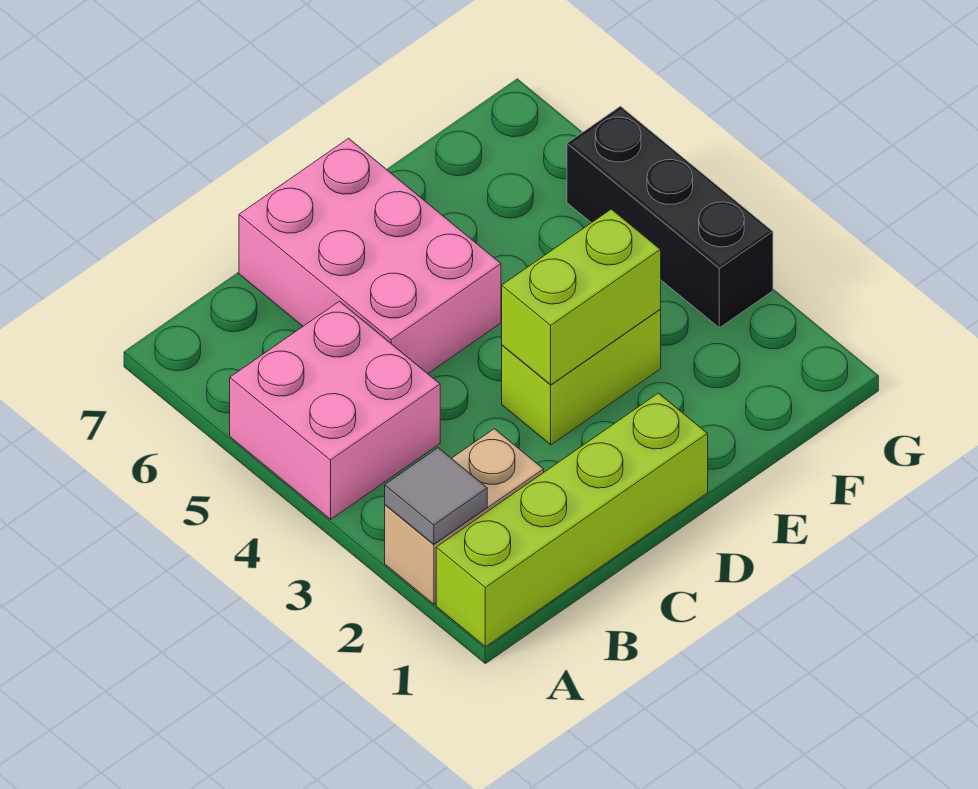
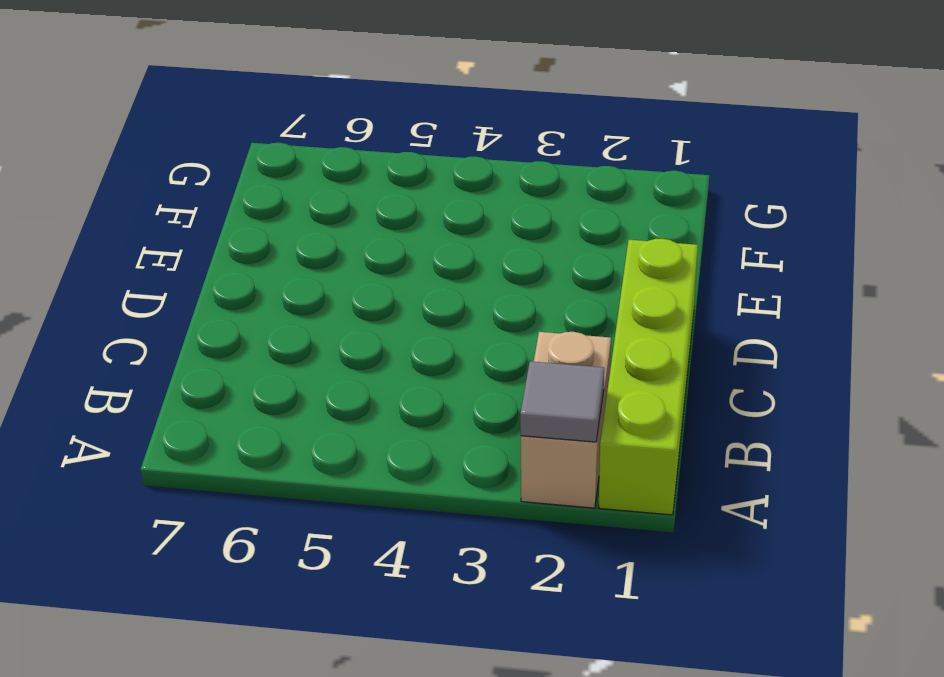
none -> pink 2x2 brick [230,301,440,519]
none -> pink 2x3 brick [239,138,501,374]

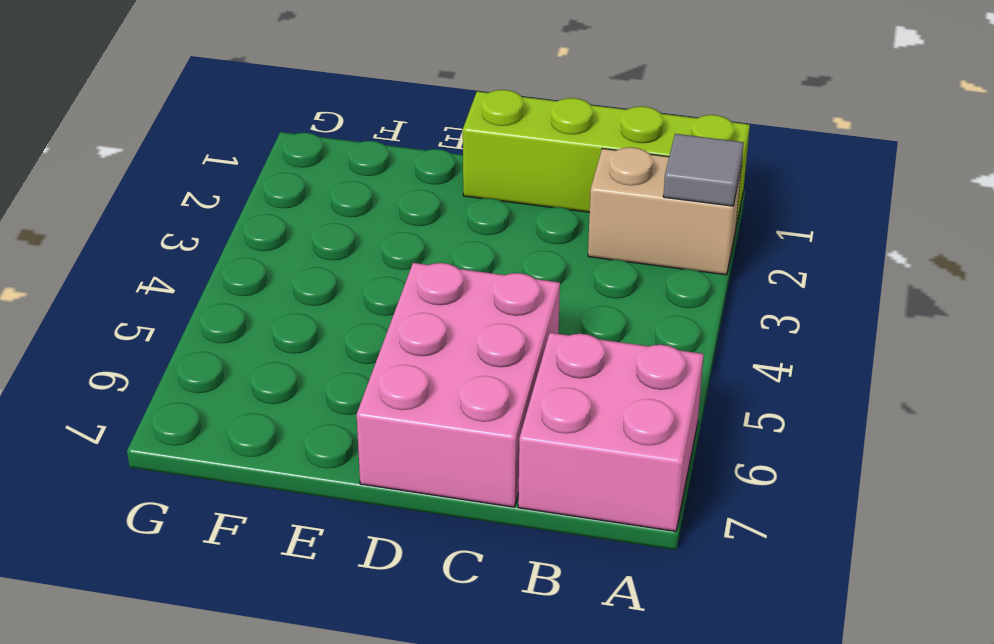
pink 2x2 brick [518,333,704,531] -> pink 2x2 brick moved to [230,301,440,519]
none -> lime 1x2 brick [502,310,661,445]
none -> black 1x3 brick [567,106,773,328]

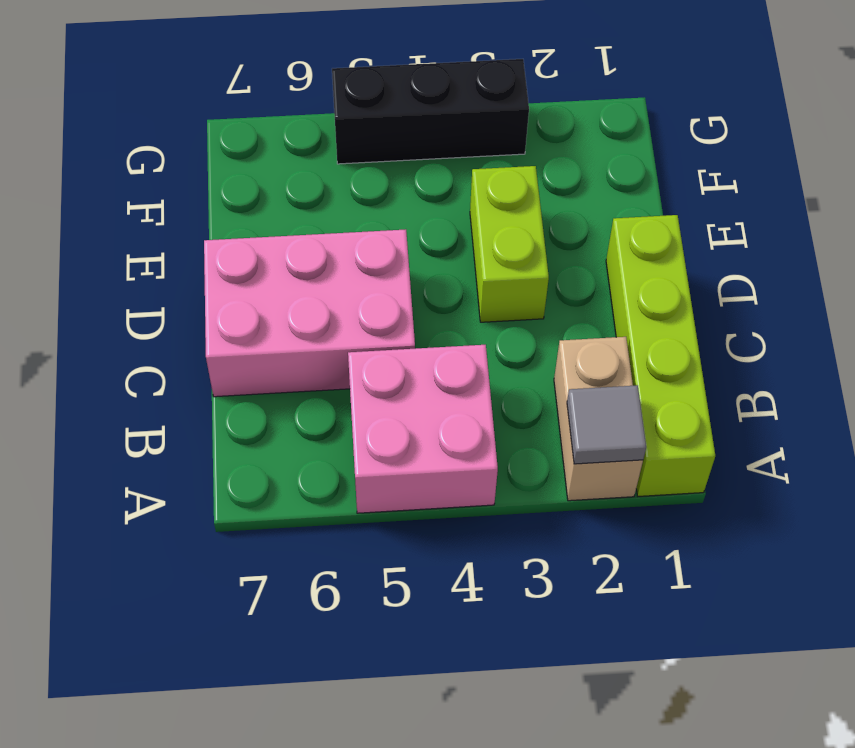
none -> lime 1x2 brick [502,209,661,385]

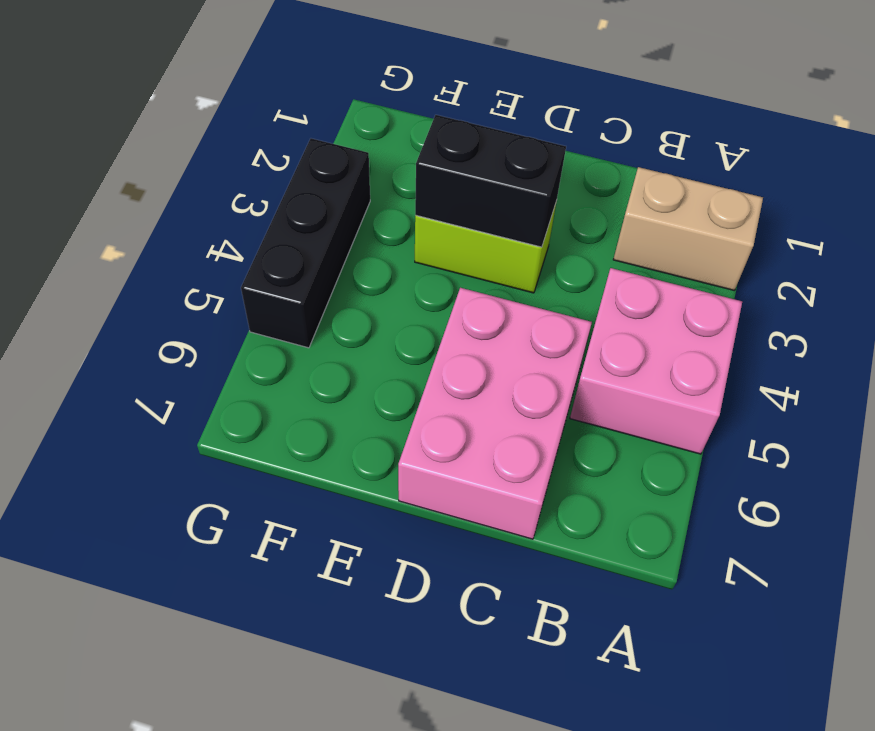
black 1x2 brick [415,115,566,247] -> lime 1x2 brick [502,209,661,385]
none -> lime 1x4 brick [436,393,708,647]
none -> grey 1x1 tile [385,448,487,544]

